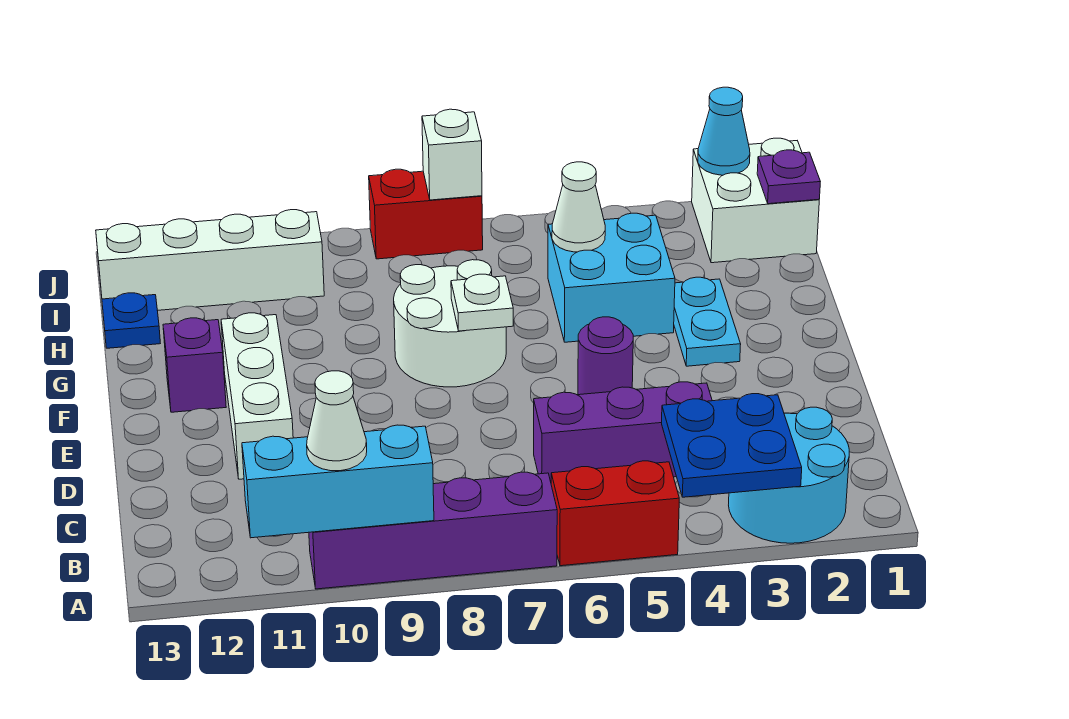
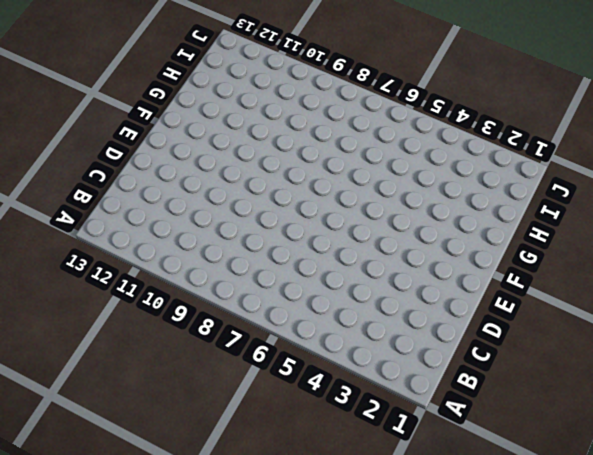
none -> cyan 2x2 round brick [729,407,849,543]
none -> red 1x2 brick [551,461,679,566]
none -> purple 1x4 brick [309,472,557,589]

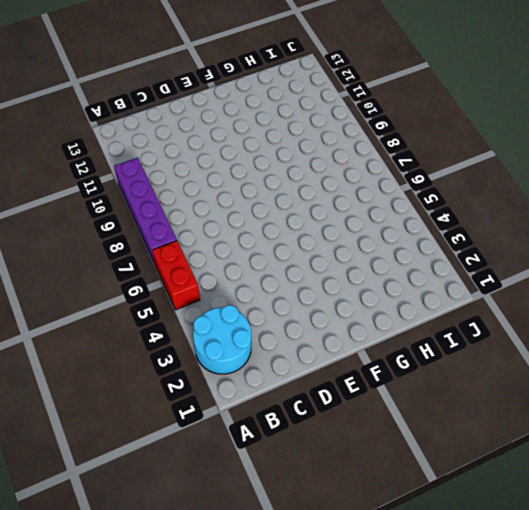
none -> purple 1x3 brick [534,382,712,482]
none -> white 1x3 brick [221,313,293,479]
none -> purple 1x1 round brick [578,317,633,395]

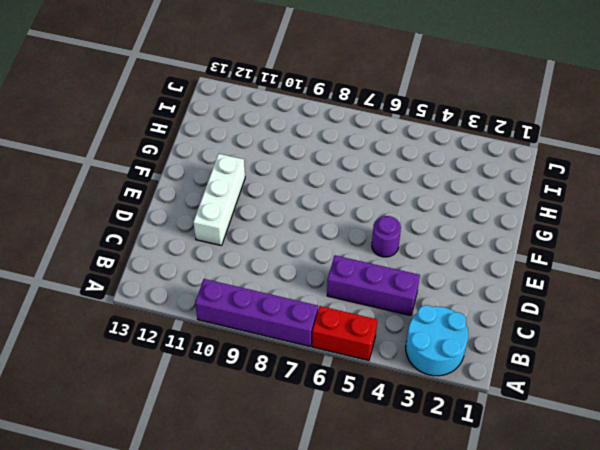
none -> cyan 1x2 plate [674,277,741,366]
none -> white 2x2 round brick [394,260,506,387]
none -> purple 1x1 brick [163,318,226,412]

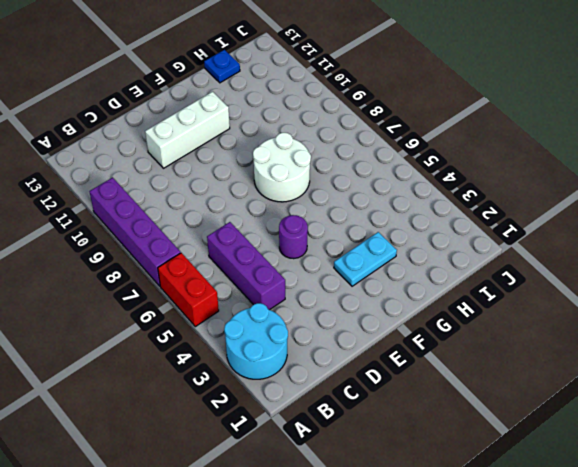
none -> purple 1x1 brick [163,318,226,412]
none -> cyan 2x2 brick [548,213,675,342]
none -> white 2x2 brick [692,138,819,263]

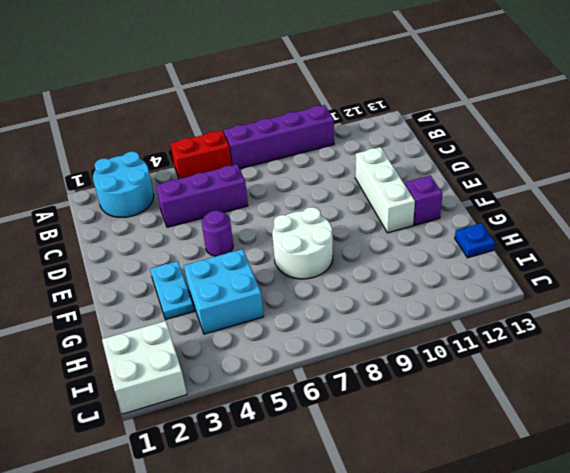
none -> white 1x4 brick [96,210,324,310]
none -> red 1x2 brick [369,169,483,259]
none -> blue 2x2 plate [662,394,802,497]

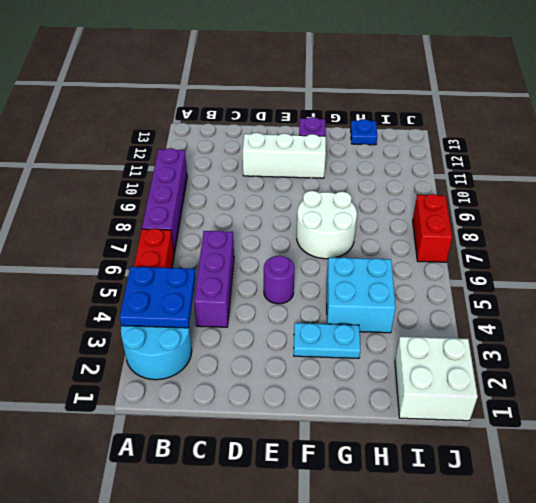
none -> white 1x4 brick [96,210,324,310]
none -> cyan 1x3 brick [242,425,434,538]
none -> white 1x1 plate [451,274,513,331]

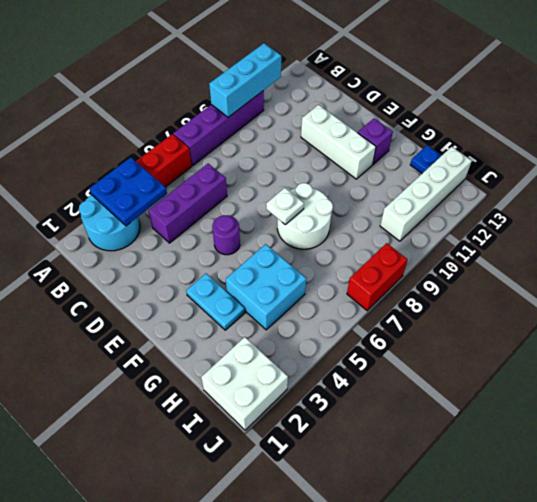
none -> white 1x1 cone [552,162,605,252]
none -> purple 1x1 plate [757,150,820,204]
none -> cyan 1x1 cone [698,87,750,175]

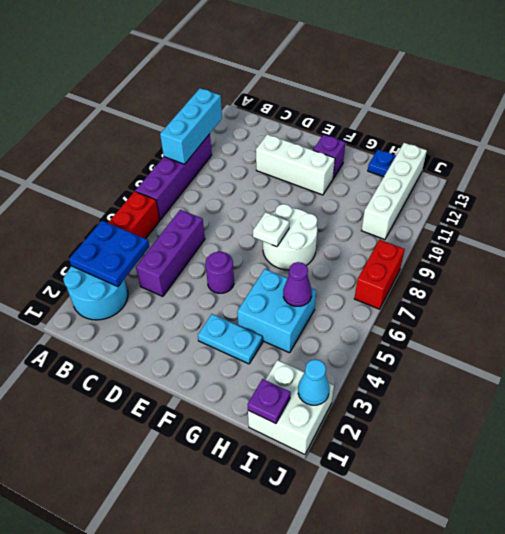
purple 1x1 cone [283,262,312,306] -> white 1x1 cone [552,162,605,252]
none -> white 1x1 brick [422,109,482,200]
none -> white 1x1 cone [307,371,367,471]

